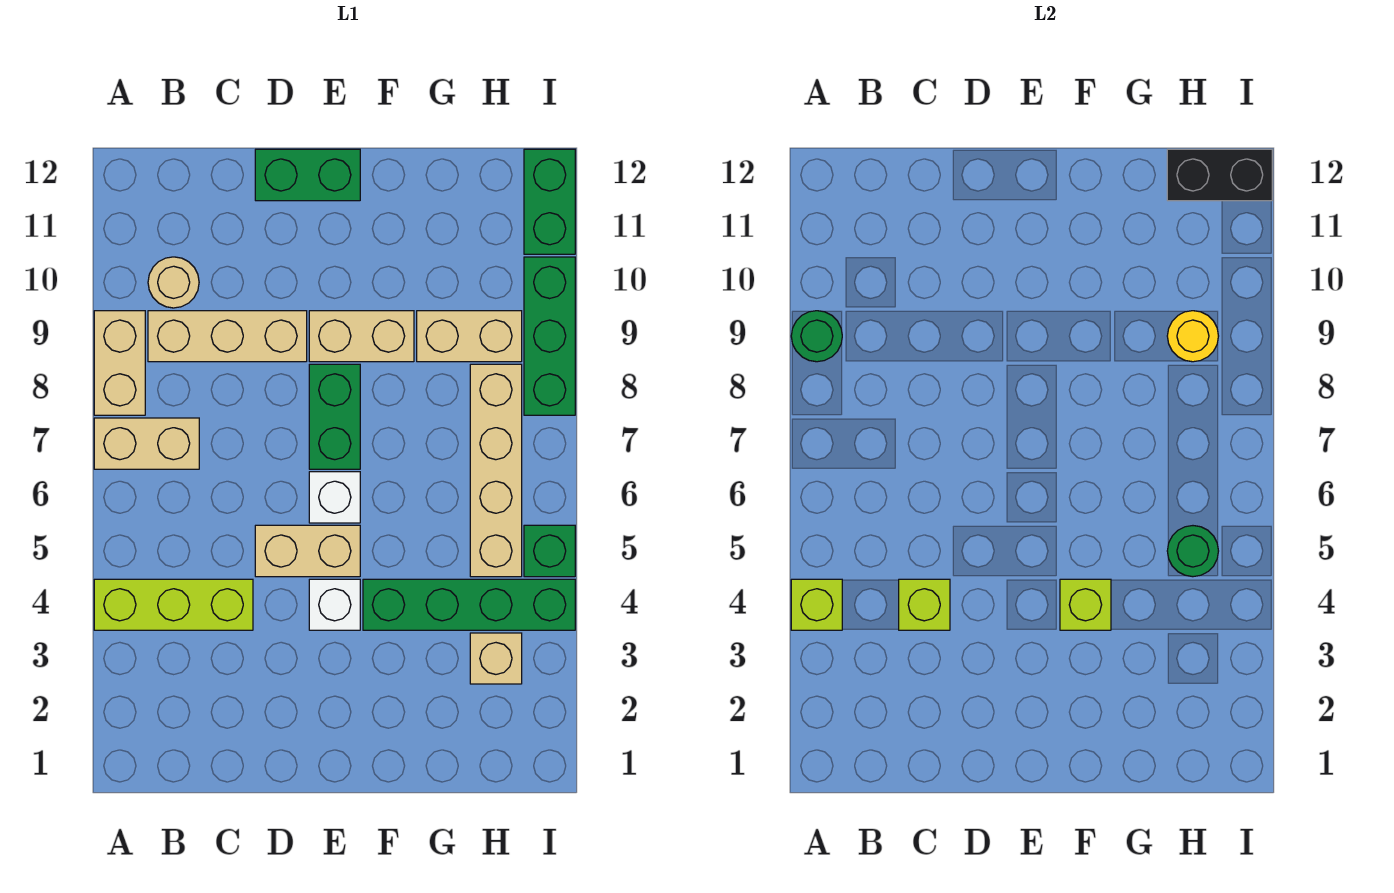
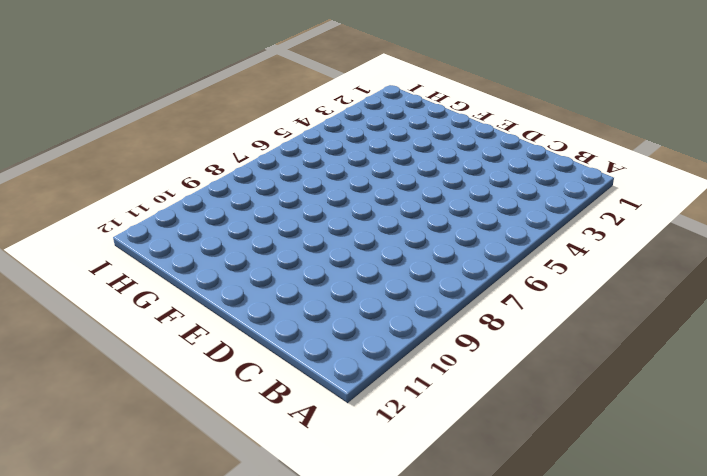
none -> lime 1x3 brick [94,579,253,630]
none -> tan 1x2 brick [94,418,199,469]
none -> tan 1x2 brick [94,311,145,415]

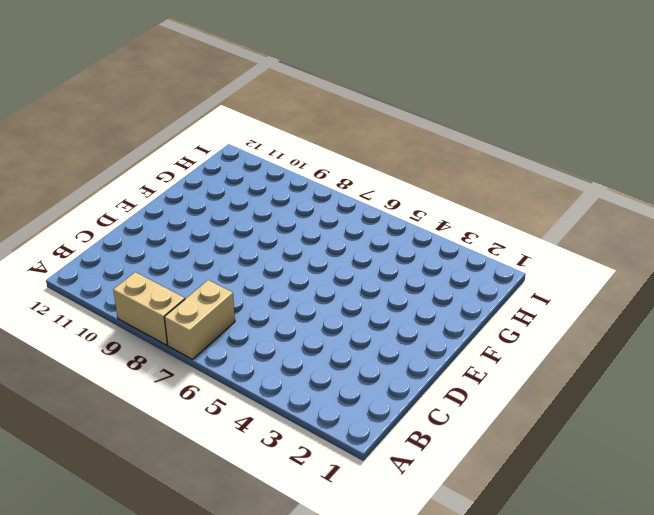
none -> lime 1x3 brick [94,579,253,630]
none -> tan 1x3 brick [148,311,307,362]
none -> tan 1x1 round brick [148,257,199,308]

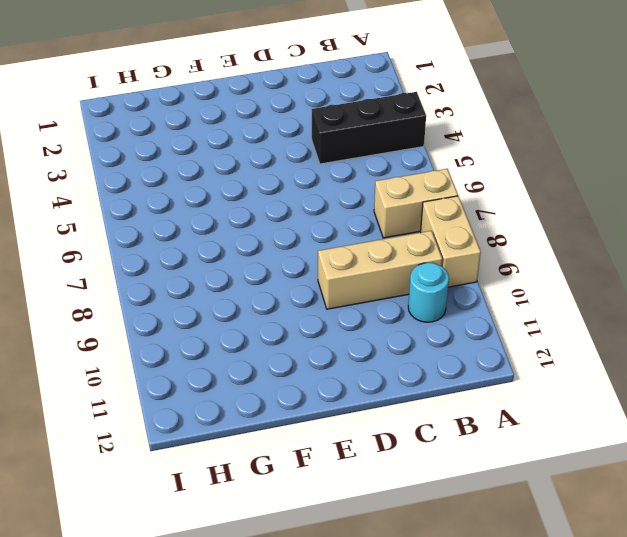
black 1x3 brick [312,92,426,164] -> lime 1x3 brick [94,579,253,630]
cyan 1x1 round brick [408,263,449,322] -> tan 1x1 round brick [148,257,199,308]
none -> tan 1x2 brick [255,525,360,577]
none -> green 1x2 brick [255,149,360,201]
none -> white 1x1 brick [309,579,360,630]

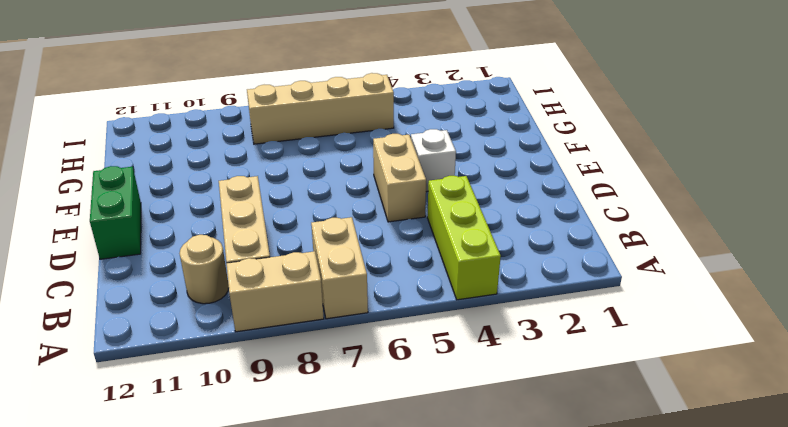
none -> white 1x1 brick [309,472,360,523]
none -> green 1x2 brick [309,364,360,469]
none -> tan 1x2 brick [309,311,414,362]

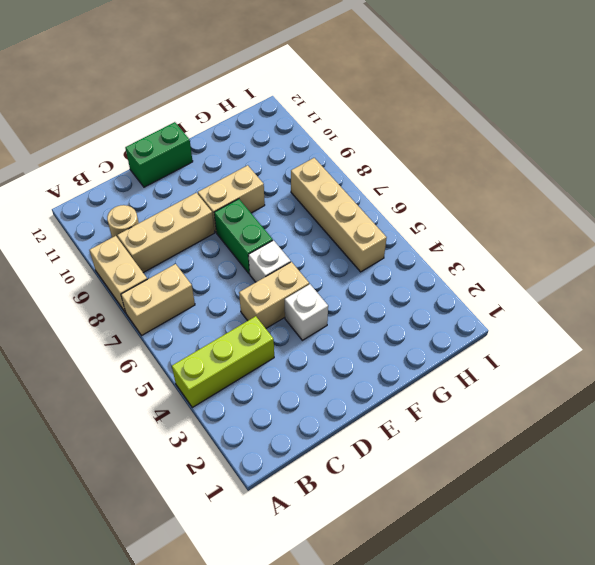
none -> green 1x4 brick [363,579,575,630]
none -> tan 1x2 brick [417,311,522,362]
none -> tan 1x1 brick [470,633,522,684]

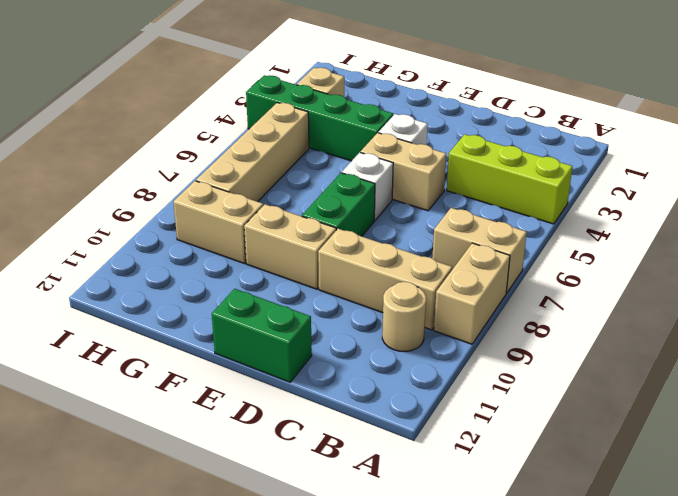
none -> green 1x1 brick [524,525,575,577]
none -> green 1x3 brick [524,257,575,415]
none -> green 1x2 brick [524,149,575,254]

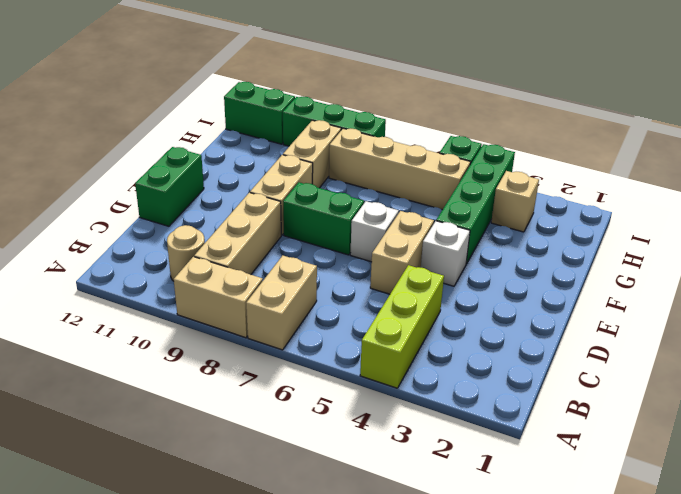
none -> lime 1x1 brick [791,579,842,630]
none -> green 1x1 round brick [791,311,842,362]
none -> lime 1x1 brick [899,579,950,630]

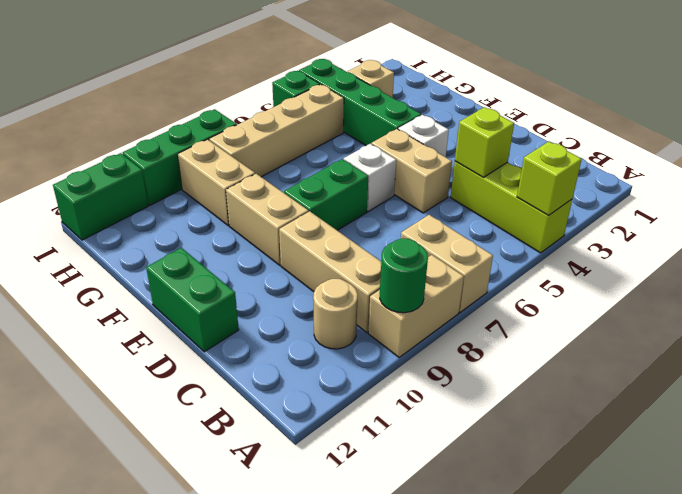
none -> lime 1x1 brick [1060,579,1111,630]
none -> green 1x1 round brick [1167,526,1218,577]
none -> yellow 1x1 round brick [1167,311,1218,362]

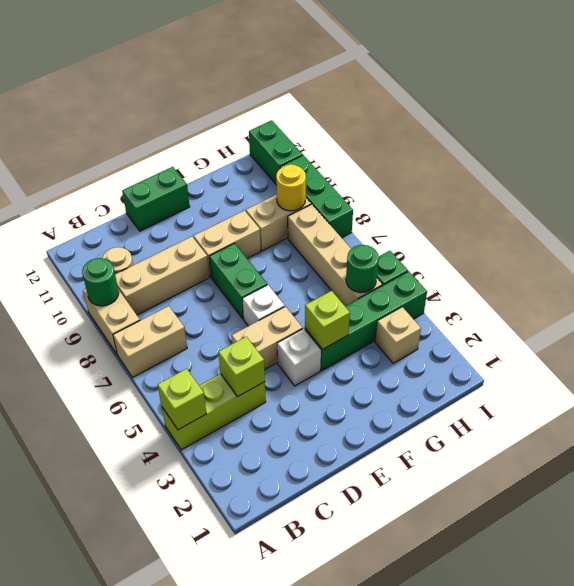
none -> black 1x2 brick [1167,149,1272,201]

